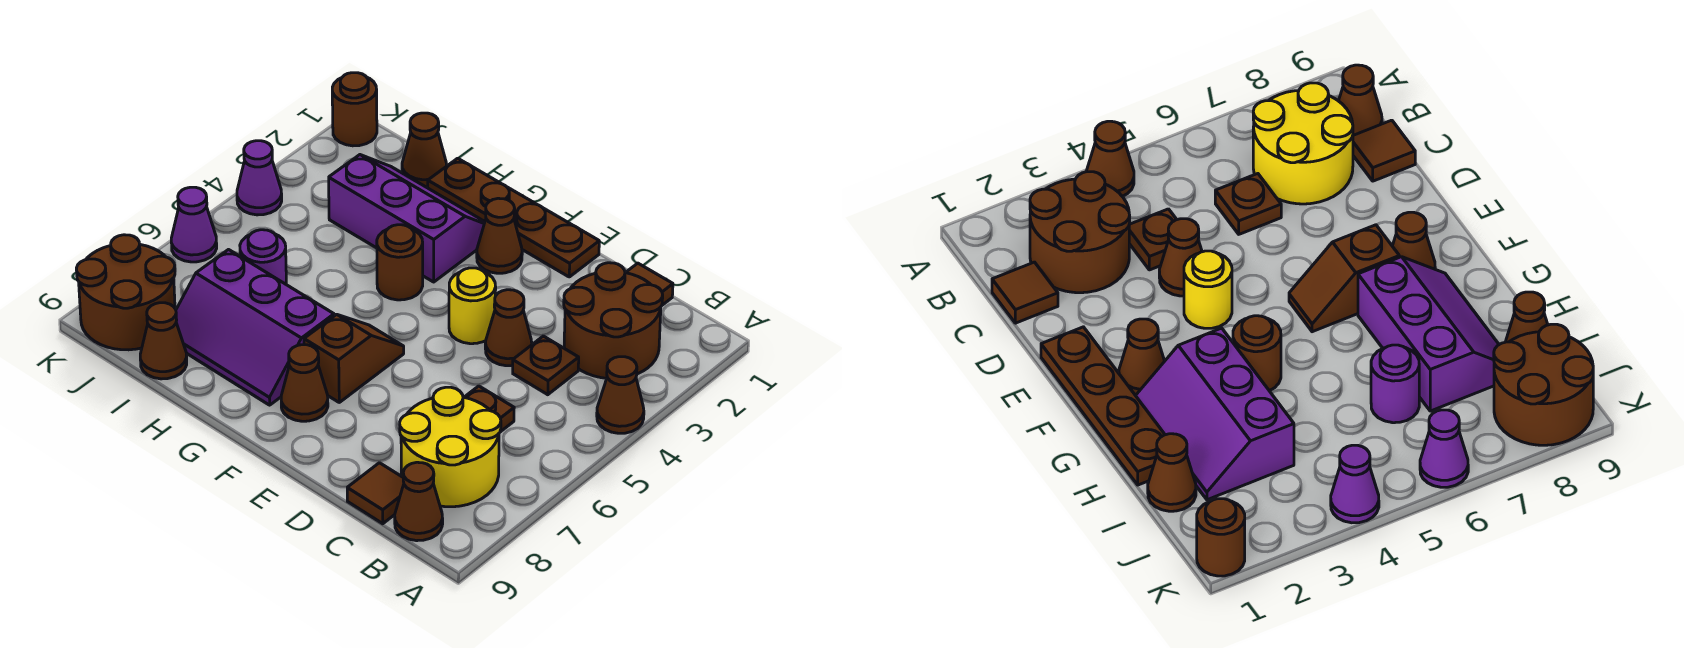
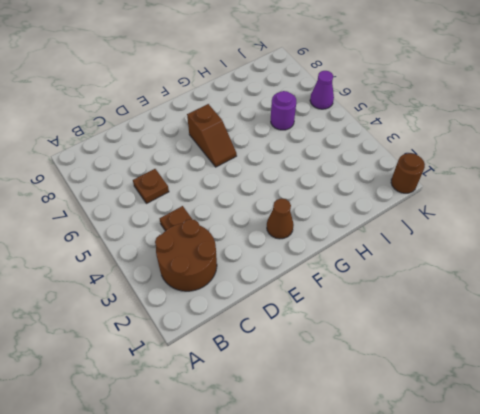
none -> brown 1x1 cone [597,357,644,433]
none -> yellow 2x2 round brick [400,387,501,507]
none -> brown 1x1 cone [395,462,443,541]

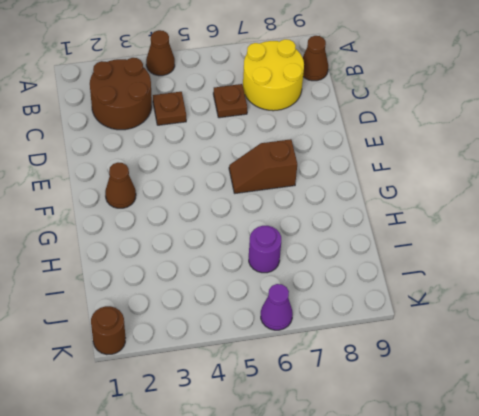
none -> brown 1x1 tile [626,263,673,305]
none -> brown 1x1 tile [347,463,404,524]
none -> brown 1x1 cone [485,290,532,366]

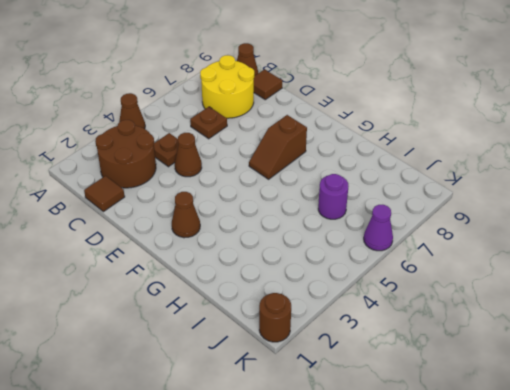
none -> brown 1x4 plate [428,158,599,277]
none -> yellow 1x1 round brick [449,268,496,344]
none -> brown 1x1 cone [281,345,328,421]

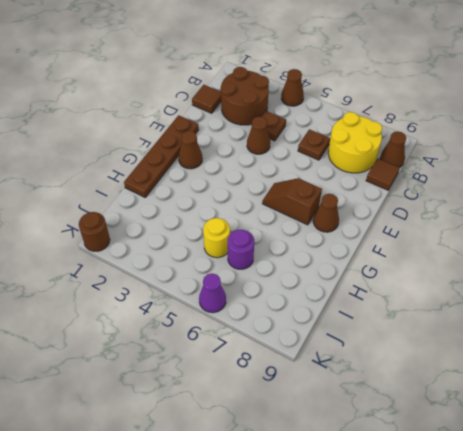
yellow 1x1 round brick [203,218,230,258] -> yellow 1x1 round brick moved to [449,268,496,344]
none -> purple 2x3 slope [329,155,485,282]
none -> brown 1x1 round brick [377,225,423,300]
none -> purple 2x3 slope [176,250,334,405]

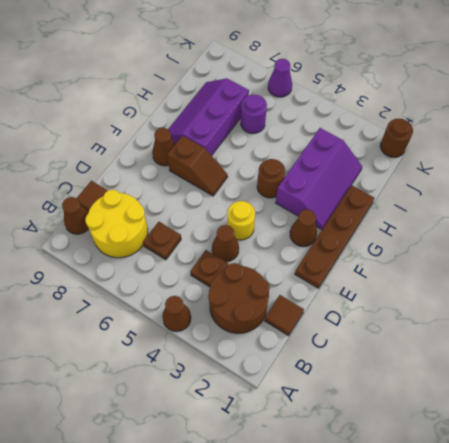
none -> brown 1x1 cone [402,113,447,187]
none -> brown 1x1 cone [140,303,187,379]
none -> brown 2x2 round brick [76,235,175,350]

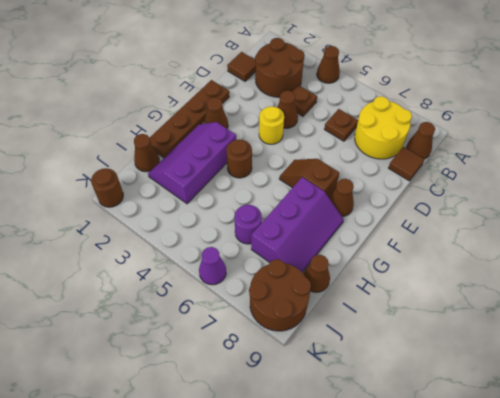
none -> purple 1x1 cone [237,141,282,215]

